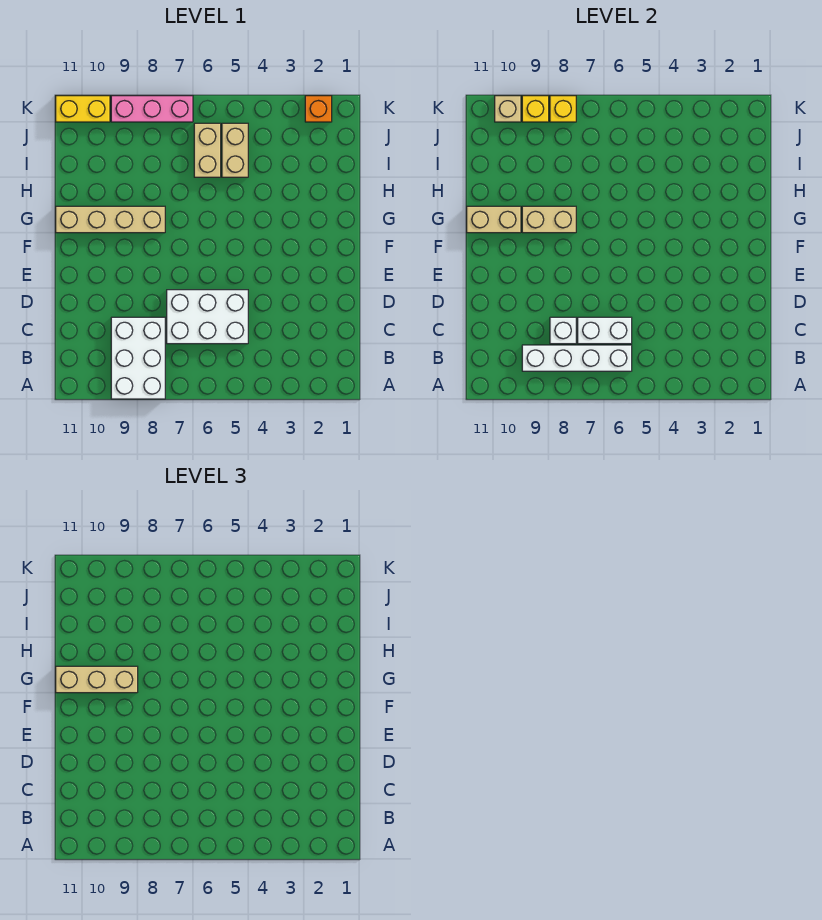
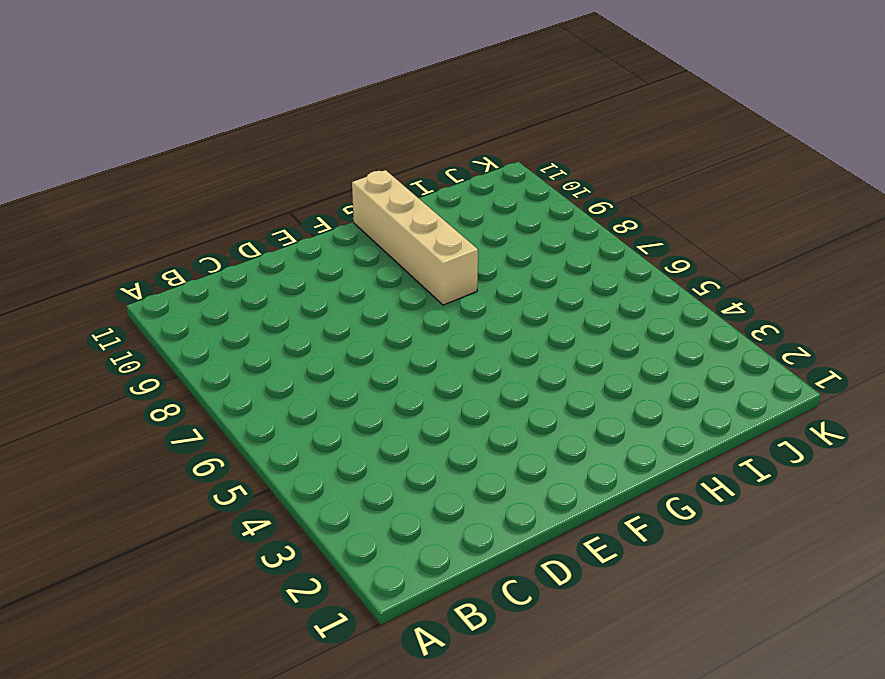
none -> white 2x3 brick [111,317,165,399]
none -> white 2x3 brick [167,290,248,344]
none -> tan 1x2 brick [222,123,248,177]

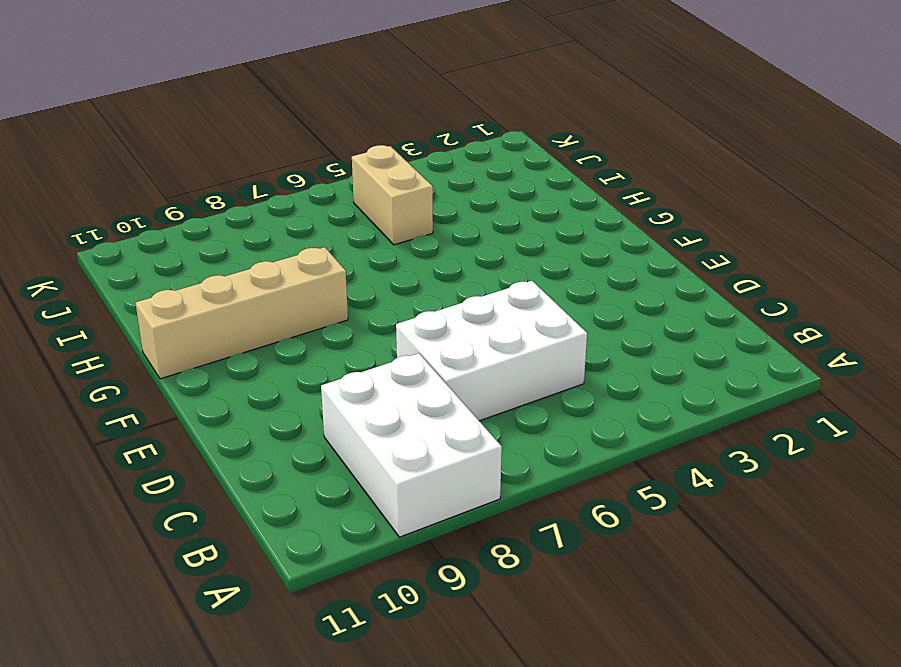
none -> tan 1x2 brick [194,123,221,177]
none -> orange 1x1 brick [305,96,332,122]
none -> pink 1x3 brick [111,96,193,122]

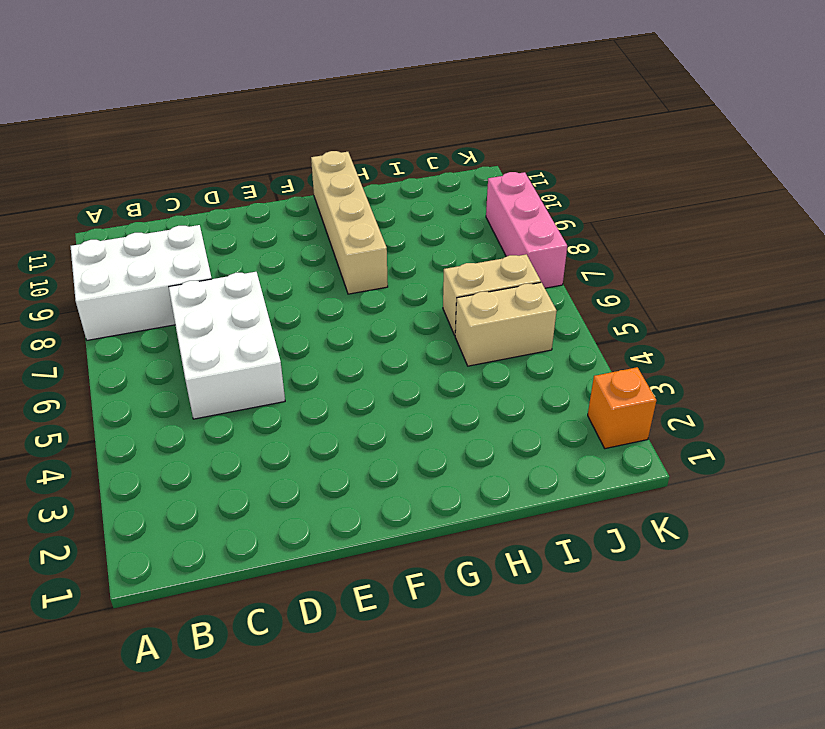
none -> yellow 1x2 brick [56,96,110,122]
none -> white 1x4 brick [522,345,632,371]
none -> white 1x2 brick [578,317,632,344]

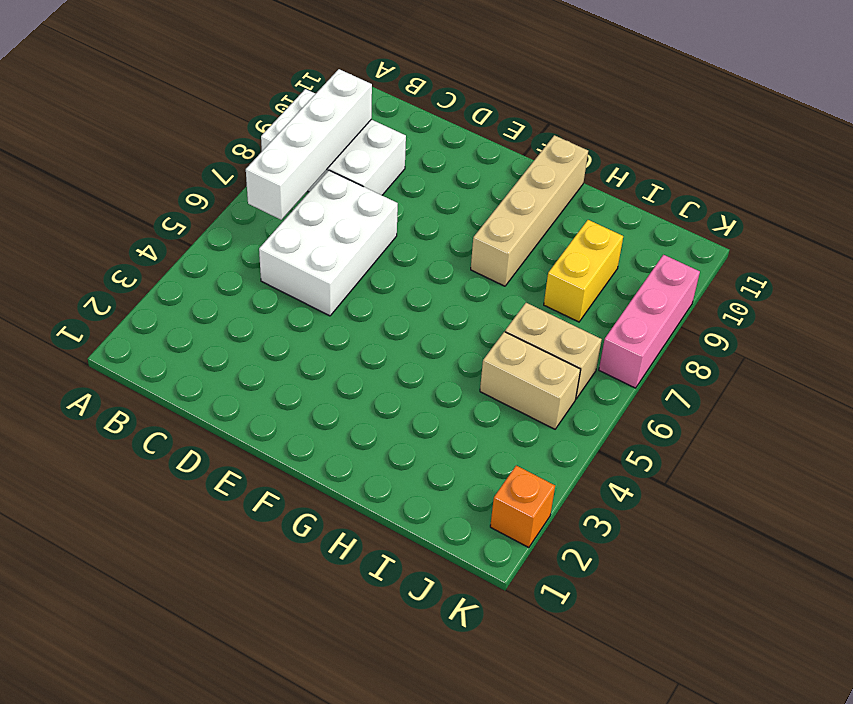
yellow 1x2 brick [544,220,623,322] -> yellow 1x2 brick moved to [56,96,110,122]
none -> white 1x2 brick [578,317,632,344]
none -> white 1x1 brick [550,317,576,344]
none -> tan 1x2 brick [522,206,576,233]

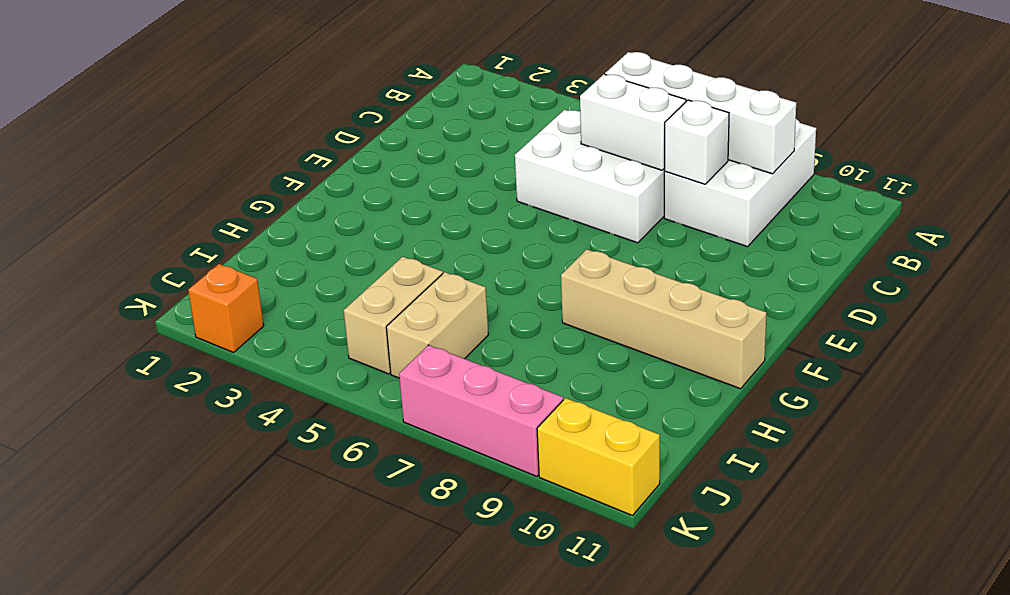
none -> tan 1x2 brick [522,206,576,233]
none -> tan 1x2 brick [467,206,521,233]
none -> yellow 1x1 brick [550,96,576,122]

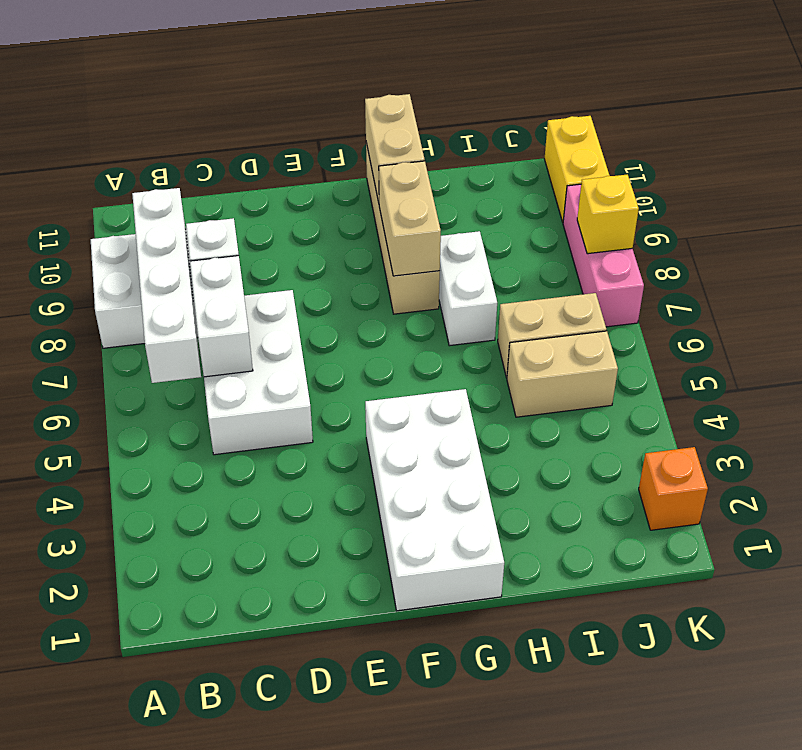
white 2x4 brick [365,389,504,611] -> none
white 1x2 brick [439,231,497,346] -> none
none -> yellow 1x1 brick [522,96,549,122]
none -> tan 1x1 brick [495,96,521,122]
none -> tan 1x3 brick [56,666,138,693]

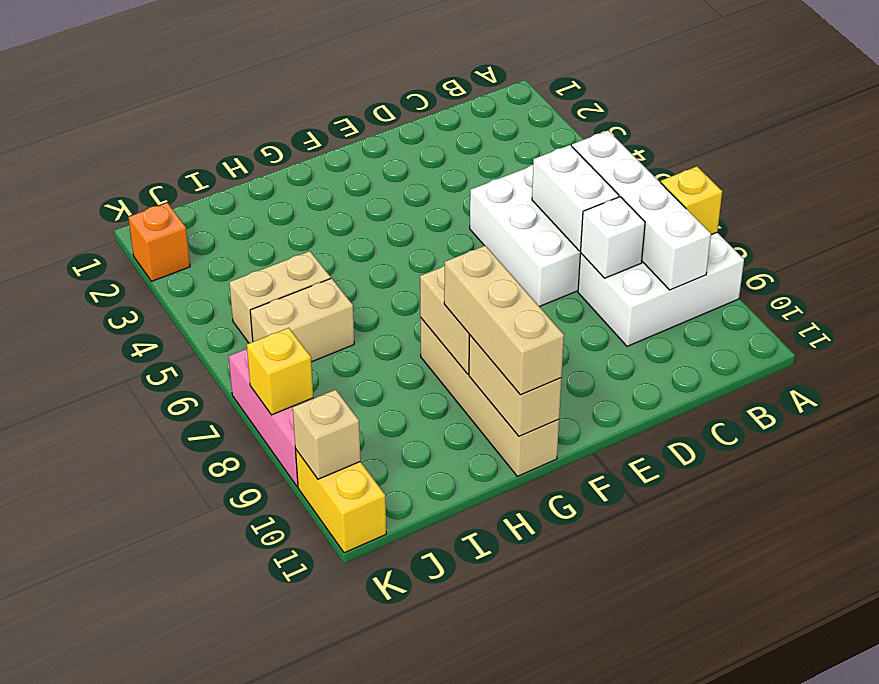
yellow 1x1 brick [661,166,722,235] -> yellow 1x1 brick moved to [522,96,549,122]

